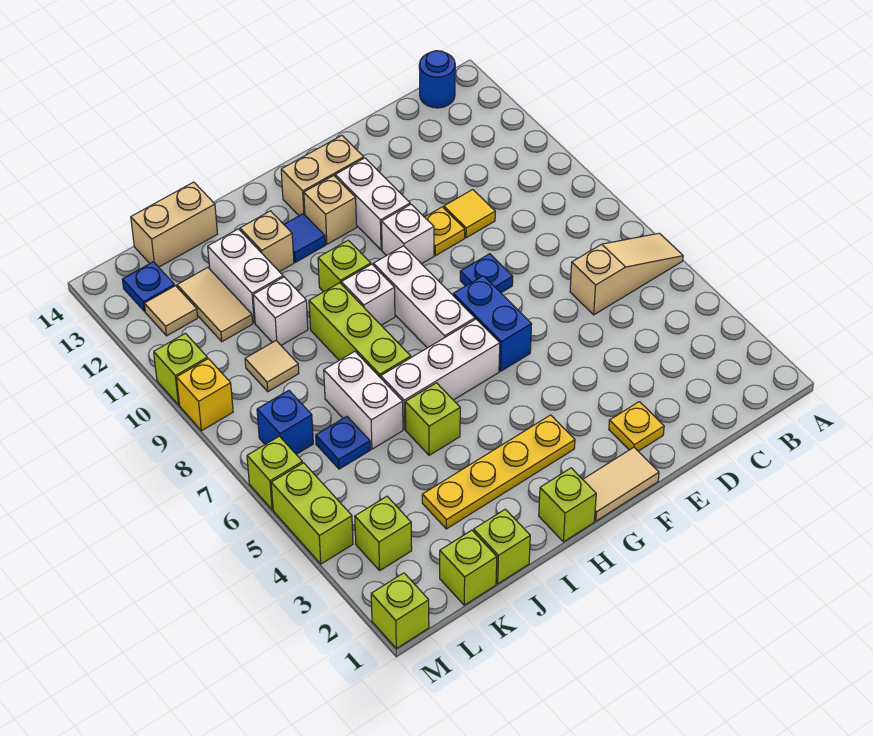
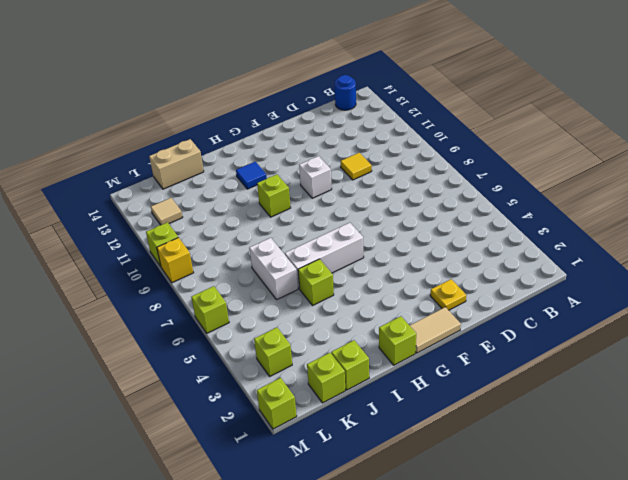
none -> tan 1x3 slope [570,233,683,315]
none -> blue 1x1 plate [460,254,513,293]
none -> yellow 1x1 plate [425,207,465,256]
none -> blue 1x2 brick [453,276,532,371]

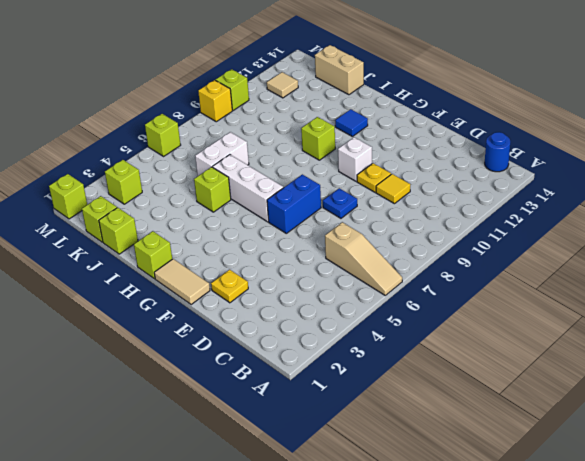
none -> white 1x2 brick [335,158,410,250]
none -> tan 1x2 brick [281,136,364,216]
none -> yellow 1x4 plate [422,415,575,529]
none -> white 1x3 brick [373,246,475,348]

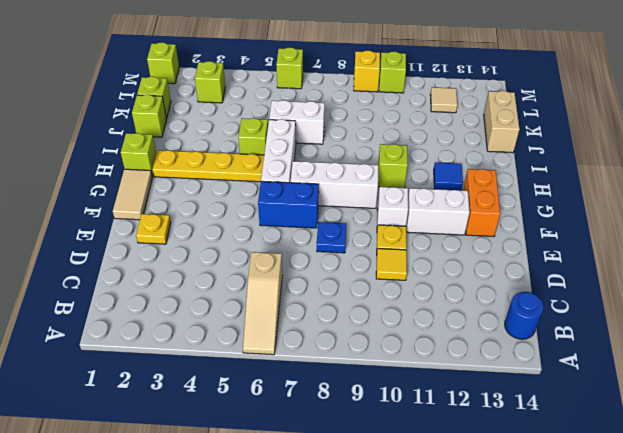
orange 1x2 brick [463,169,500,237] -> tan 1x2 brick [281,136,364,216]
yellow 1x4 plate [152,150,264,182] -> yellow 1x4 plate turned to [422,415,575,529]
none -> tan 1x1 brick [304,175,357,244]
none -> white 1x1 brick [341,264,395,325]
none -> lime 1x3 brick [309,283,411,378]
none -> tan 1x1 brick [240,211,294,272]

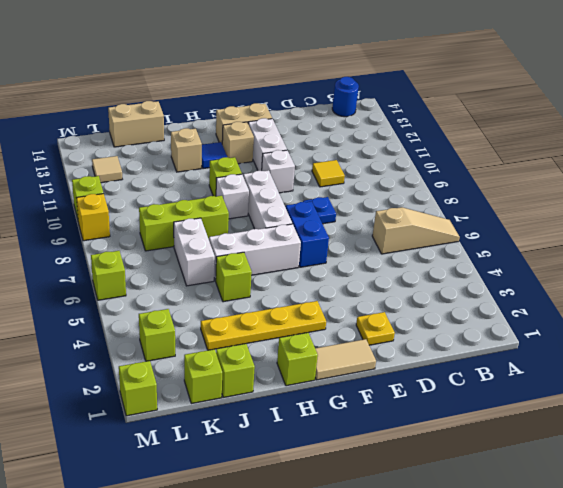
lime 1x3 brick [139,196,229,251] -> lime 1x3 brick turned to [309,283,411,378]
none -> yellow 1x1 plate [425,207,465,256]
none -> white 1x1 brick [253,277,308,345]
none -> white 1x2 brick [208,229,283,323]
none -> blue 1x1 plate [316,416,370,469]

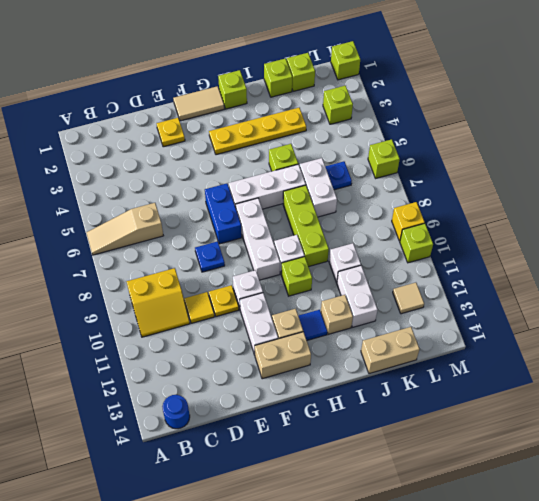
yellow 2x2 slope [127,268,190,337] -> none
none -> tan 1x1 tile [245,341,299,392]
none -> tan 1x2 tile [177,268,253,342]
none -> blue 1x1 brick [257,390,313,454]
none -> blue 1x1 plate [122,262,175,311]

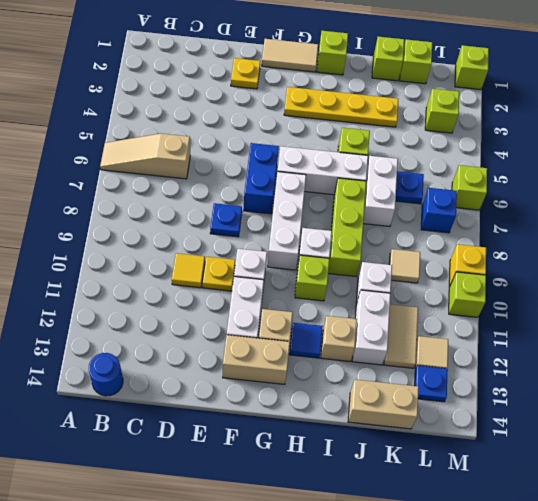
none -> lime 1x2 brick [271,463,353,564]

